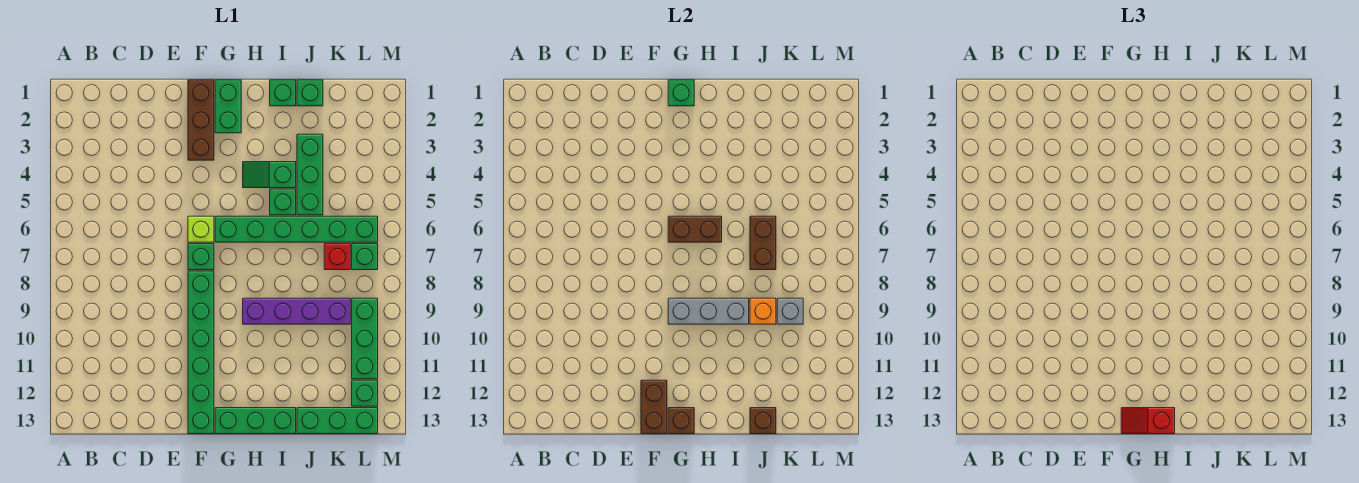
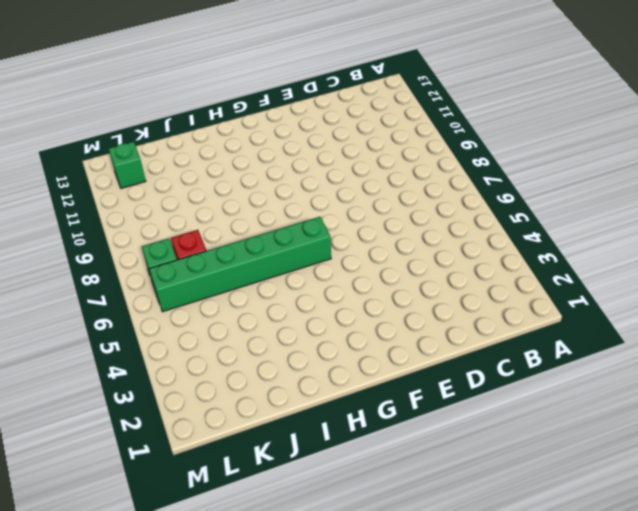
none -> brown 1x3 brick [188,80,214,160]
none -> lime 1x1 brick [188,216,214,242]
none -> green 1x1 brick [188,244,214,270]

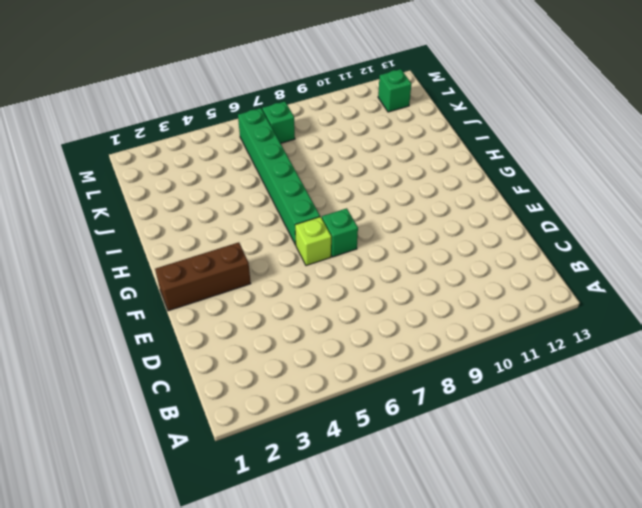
none -> green 1x6 brick [188,271,214,434]
none -> green 1x2 brick [215,80,241,133]
none -> green 1x3 brick [215,408,296,434]

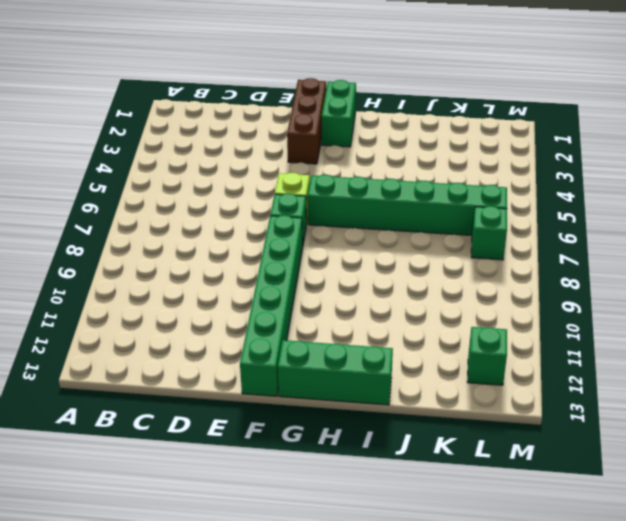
none -> green 1x2 slope [243,162,296,188]
none -> purple 1x4 brick [243,298,350,324]
none -> green 1x1 brick [270,80,296,106]

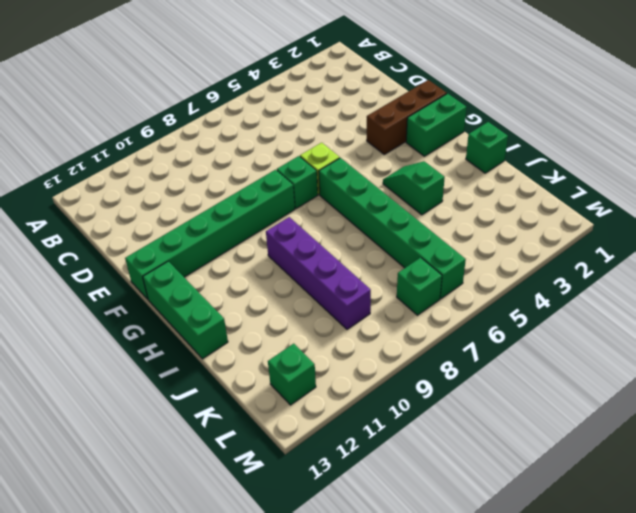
none -> green 1x1 brick [270,189,296,215]
none -> green 1x1 brick [297,80,323,106]
none -> green 1x3 brick [297,134,323,215]

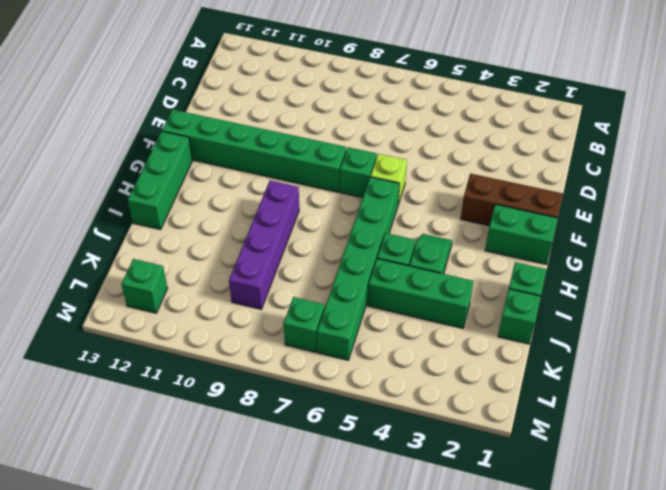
none -> green 1x3 brick [297,408,378,434]
none -> red 1x1 brick [324,244,350,270]
none -> green 1x3 brick [352,298,378,379]

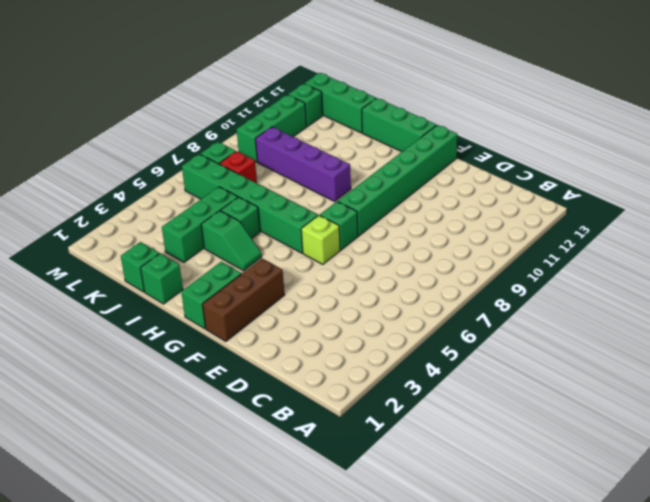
none -> brown 1x2 brick [641,380,667,434]
none -> green 1x1 brick [668,80,694,106]
none -> brown 1x2 brick [668,216,722,242]

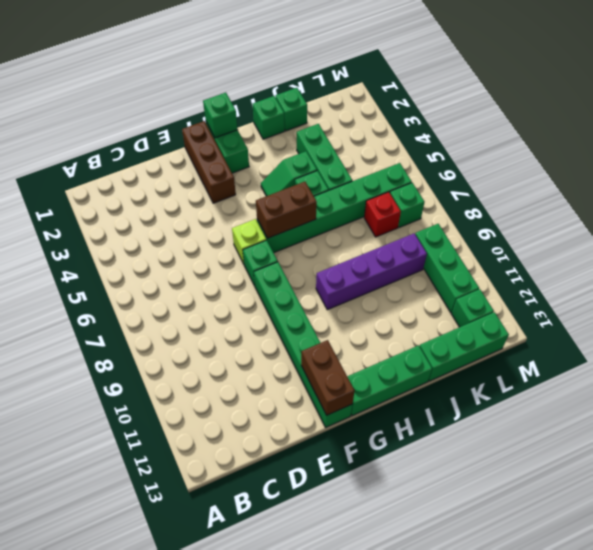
none -> grey 1x3 brick [668,298,749,324]
none -> brown 1x1 brick [668,408,694,434]
none -> brown 1x2 brick [750,216,776,270]

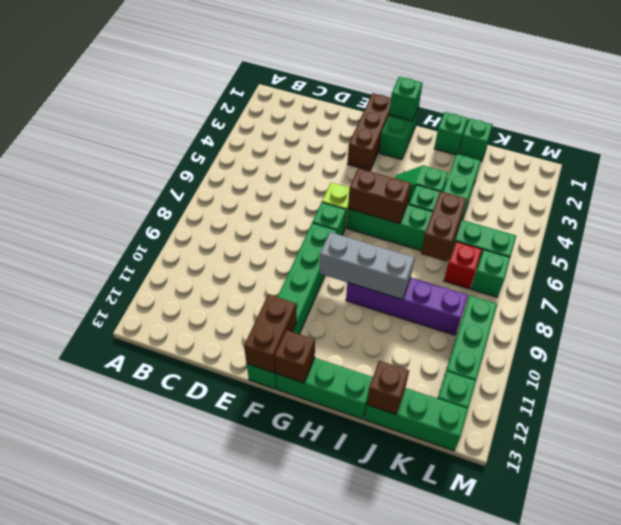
none -> orange 1x1 brick [750,298,776,324]
none -> grey 1x1 brick [777,298,803,324]
none -> red 1x2 slope [1121,408,1175,434]

